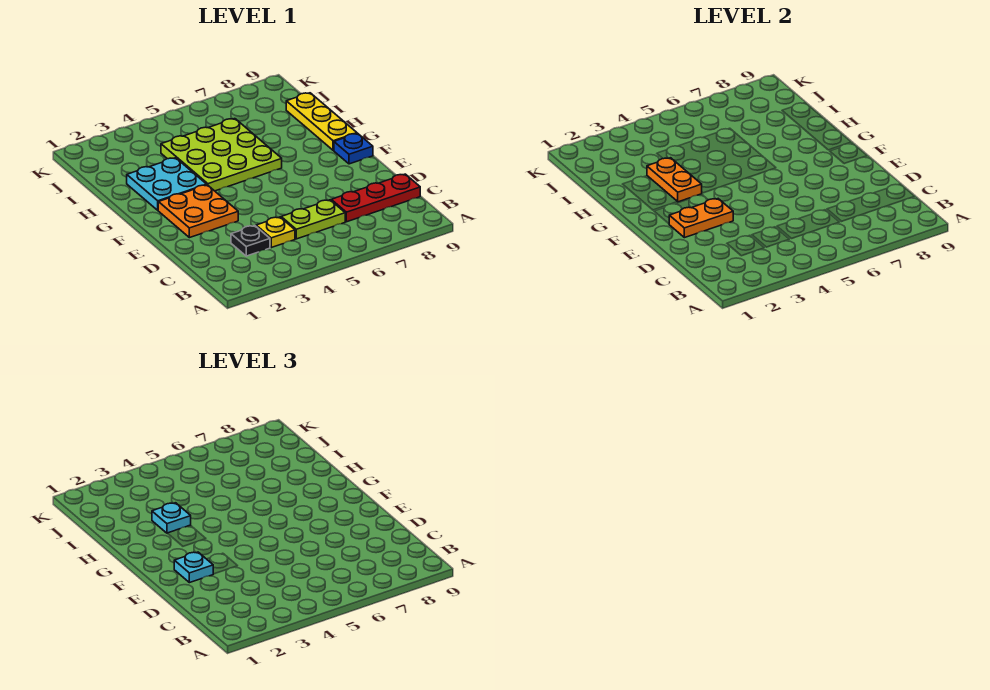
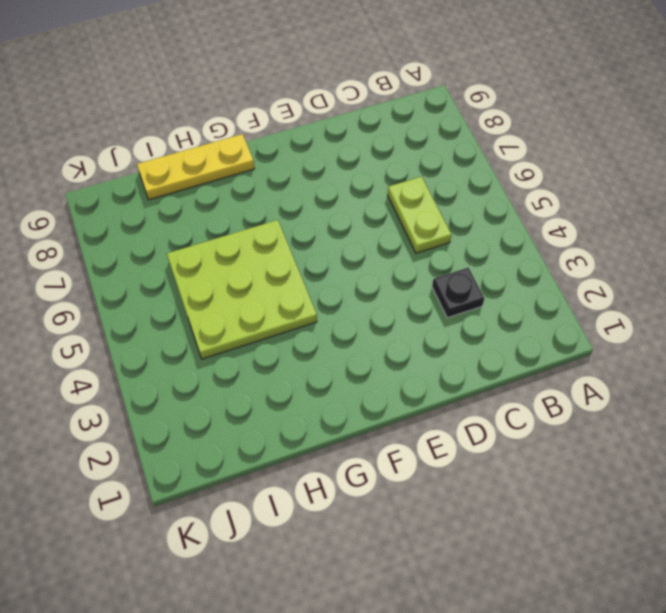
none -> yellow 1x1 plate [256,217,295,248]
none -> red 1x3 plate [331,174,420,222]
none -> orange 2x2 plate [158,185,238,238]

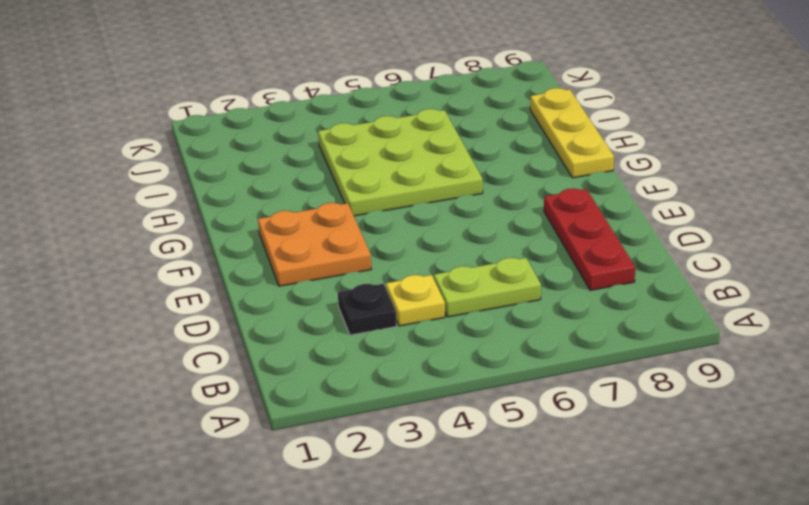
red 1x3 plate [544,189,635,290] -> red 1x3 plate turned to [331,174,420,222]
none -> blue 1x1 plate [334,133,373,164]
none -> cyan 2x2 plate [127,158,207,210]
none -> orange 1x2 plate [669,199,733,238]

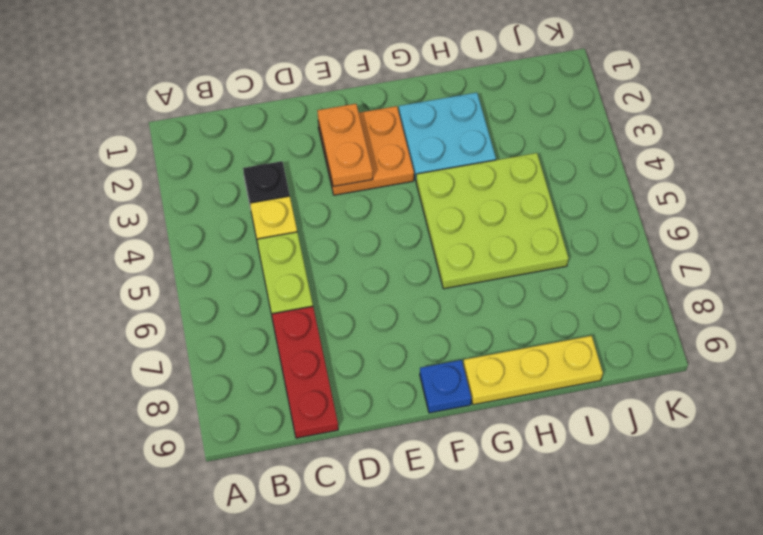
none -> orange 1x2 plate [647,158,702,202]
none -> cyan 1x1 plate [174,552,213,583]
none -> cyan 1x1 plate [152,503,191,533]

